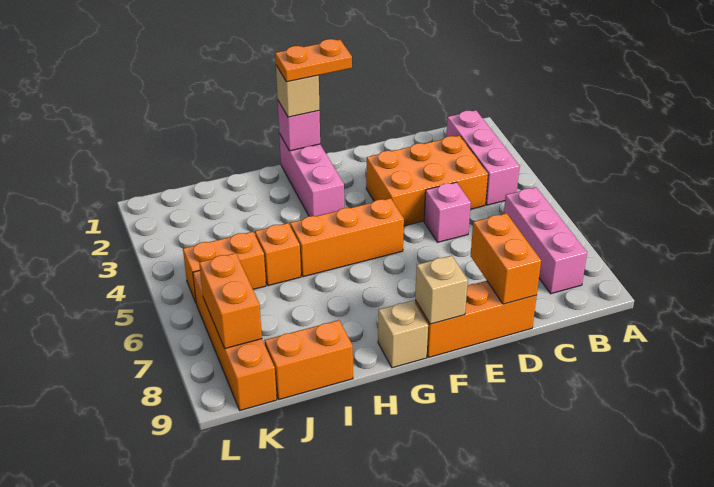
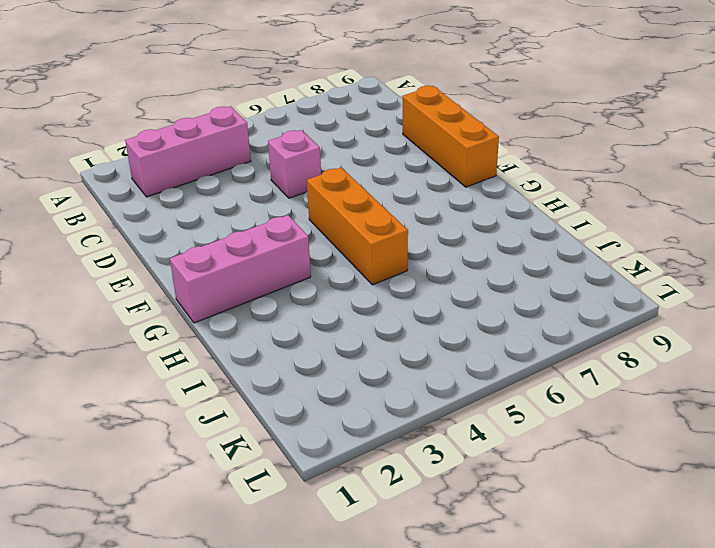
none -> pink 1x3 brick [504,187,587,294]
none -> orange 2x3 brick [366,136,488,226]
none -> tan 1x1 brick [378,300,428,368]

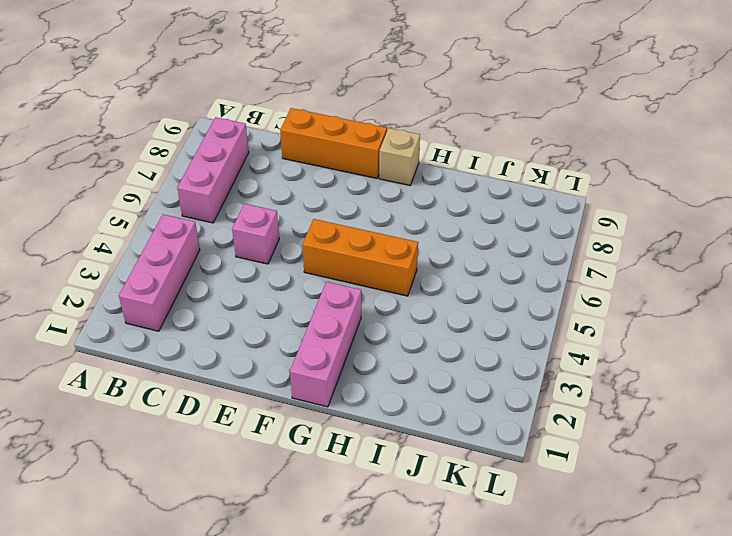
none -> orange 2x3 brick [366,136,488,226]
none -> orange 1x1 brick [255,223,301,286]
none -> orange 1x2 brick [265,320,353,399]

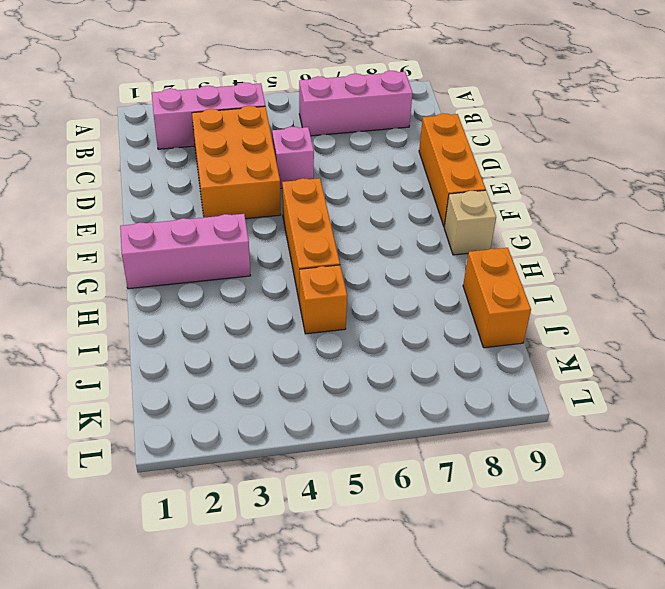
none -> orange 1x2 brick [183,232,266,302]
none -> orange 1x4 brick [193,271,277,410]
none -> orange 1x2 brick [471,213,541,304]

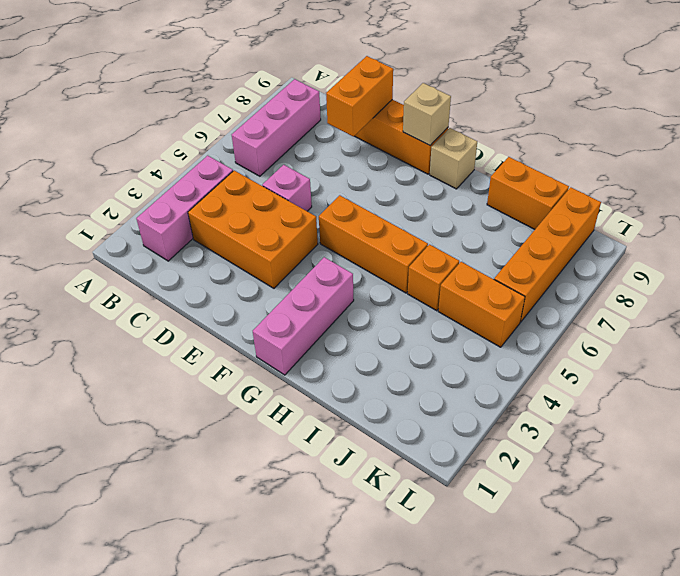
none -> pink 1x1 brick [278,101,320,151]
none -> orange 1x2 brick [199,253,262,348]
none -> tan 1x1 brick [276,66,320,117]

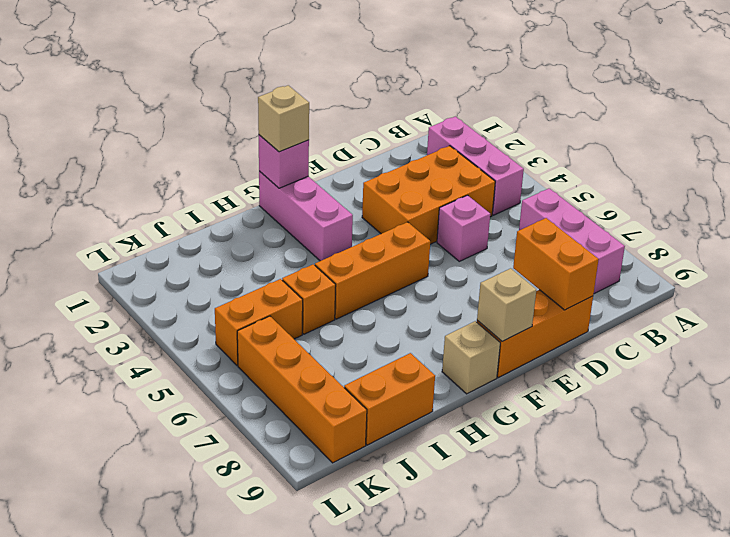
none -> orange 1x2 brick [199,253,262,348]
none -> orange 1x2 plate [275,39,352,82]

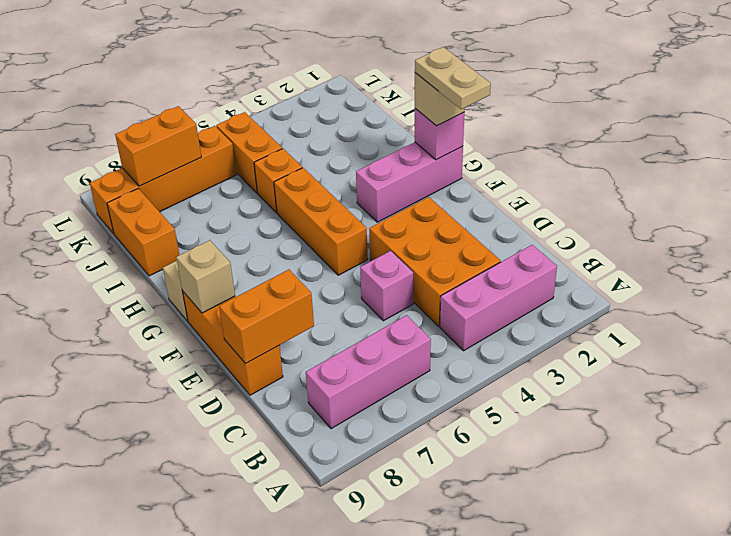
tan 1x2 plate [415,47,491,109] -> orange 1x2 plate [275,39,352,82]

